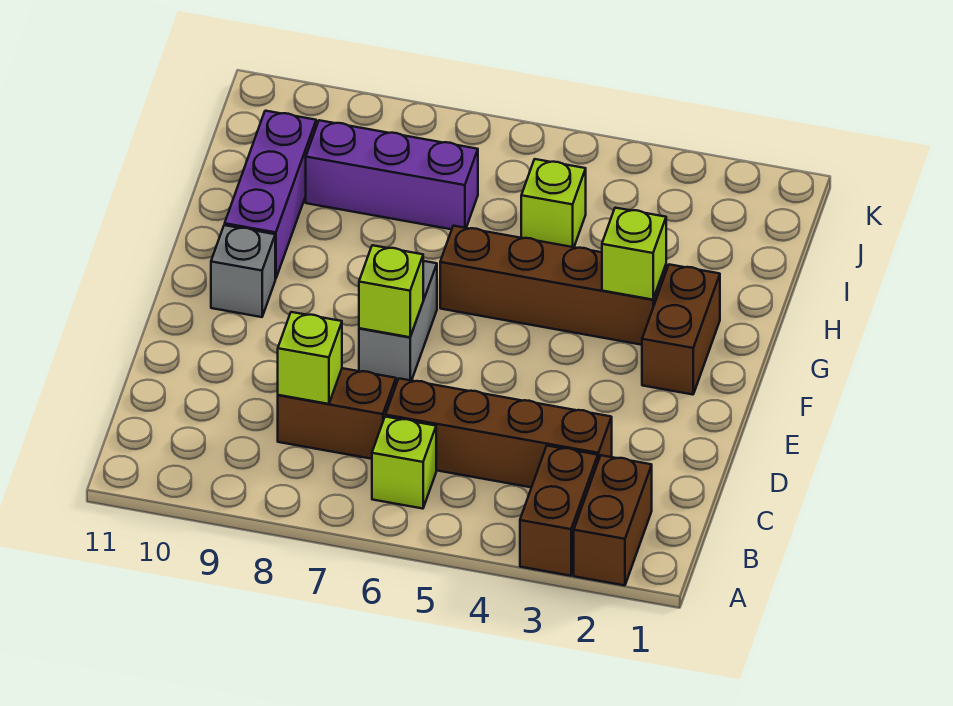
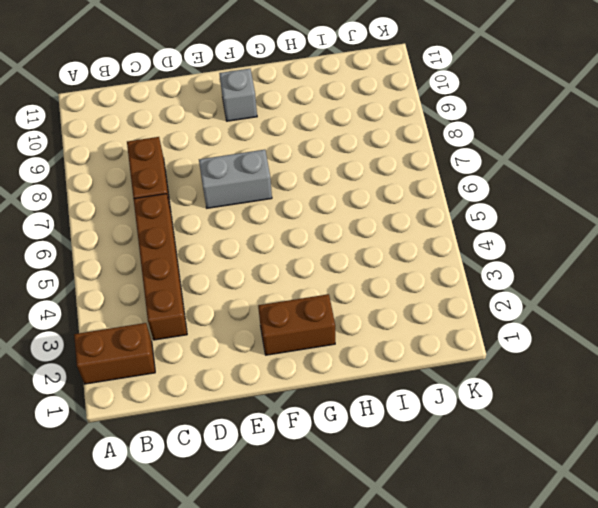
none -> brown 1x2 brick [520,446,598,576]
none -> lime 1x1 brick [372,417,436,509]
none -> brown 1x4 brick [440,226,666,345]

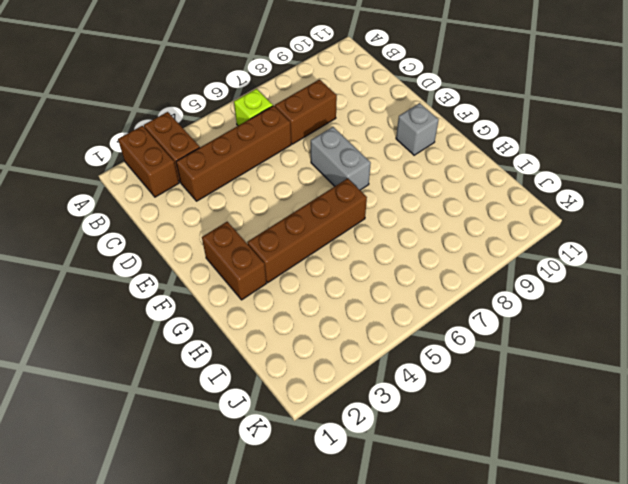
none -> purple 1x3 brick [225,111,316,279]
none -> lime 1x1 brick [521,159,586,247]
none -> purple 1x3 brick [306,120,478,229]

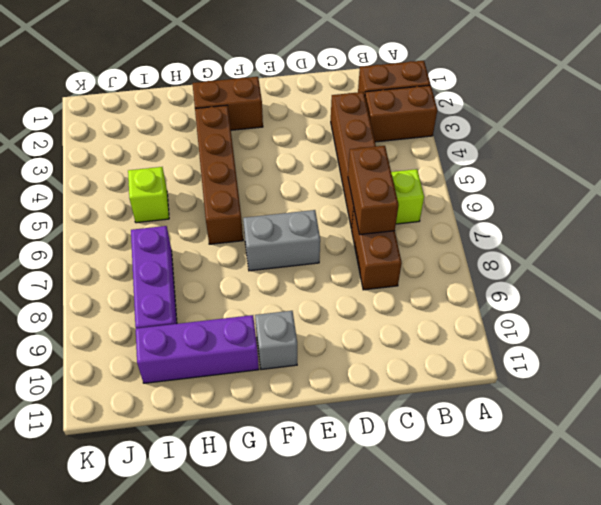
brown 1x2 brick [348,146,399,235] -> none
none -> lime 1x1 brick [278,312,342,404]
none -> lime 1x1 brick [359,245,423,337]
none -> lime 1x1 brick [602,208,666,300]

